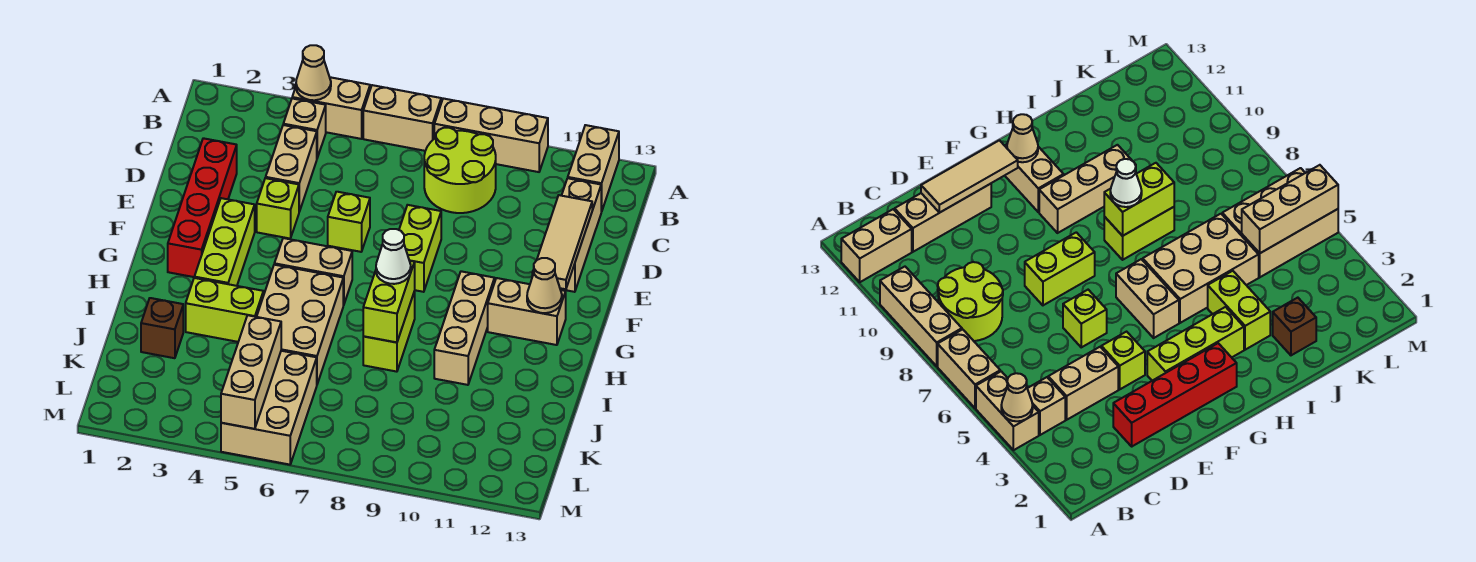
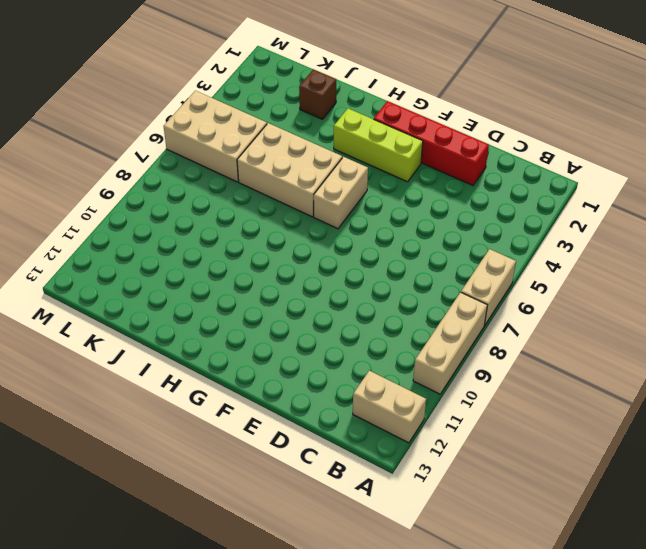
none -> tan 1x2 brick [292,77,370,139]
none -> tan 1x1 brick [283,98,326,158]
none -> lime 2x2 round brick [424,128,496,213]

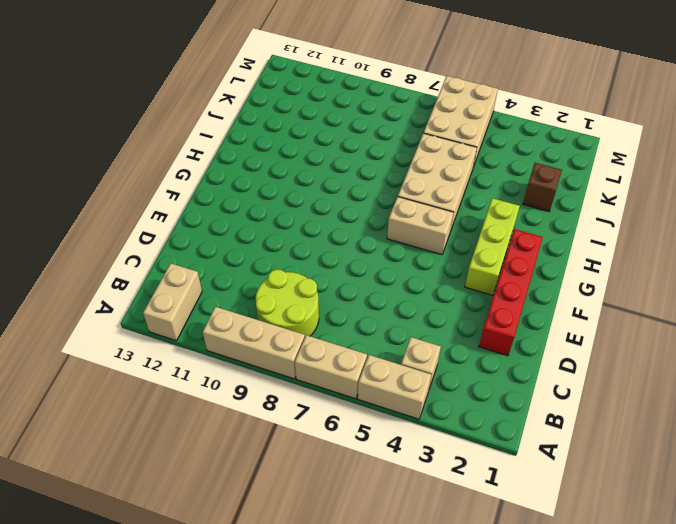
none -> tan 1x2 brick [266,125,317,212]
none -> tan 1x3 brick [560,178,601,292]
none -> lime 1x1 brick [257,178,299,238]

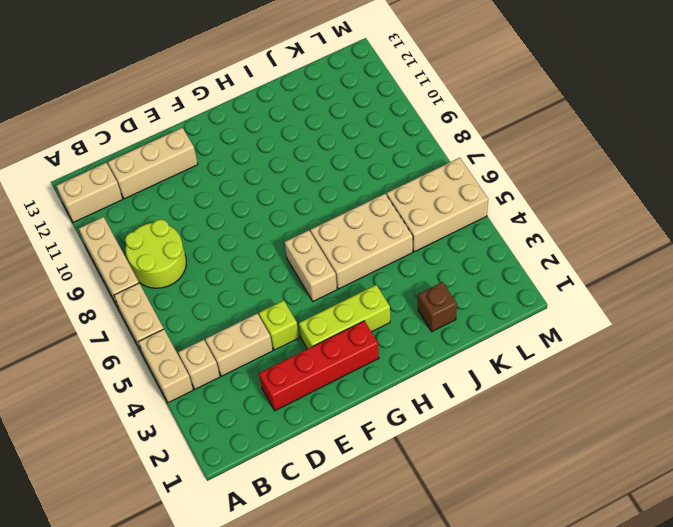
none -> lime 1x1 brick [328,192,370,252]
none -> lime 1x2 brick [399,205,441,292]
none -> tan 1x3 brick [434,271,495,385]

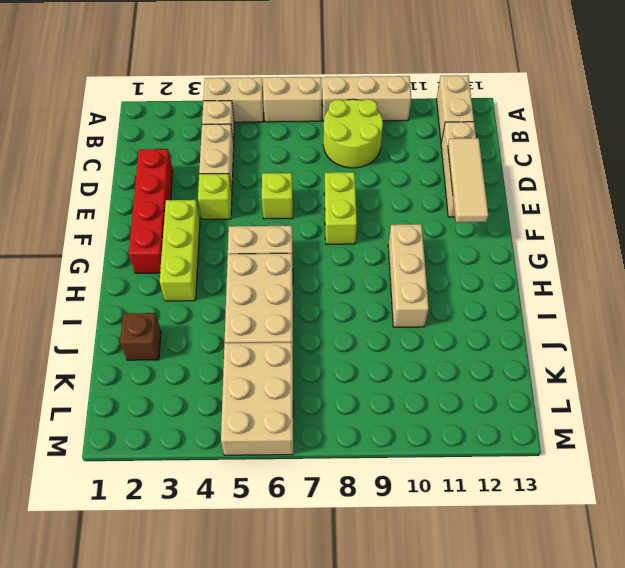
none -> tan 1x2 brick [488,278,566,345]
none -> lime 1x2 brick [363,291,415,372]
none -> lime 1x2 brick [186,278,263,342]

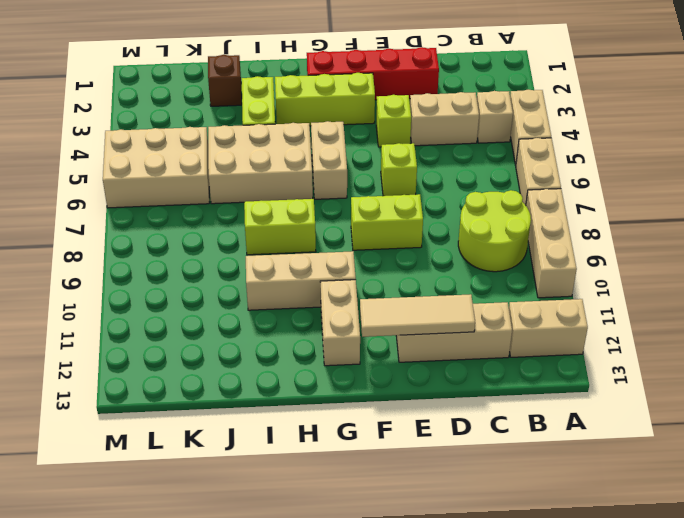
none -> tan 1x1 cone [296,45,331,100]
none -> tan 1x1 cone [527,258,562,313]
none -> lime 1x2 brick [363,261,415,342]

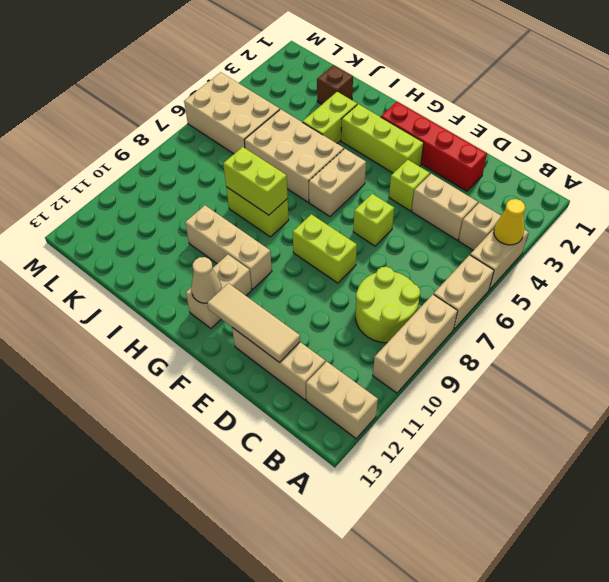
yellow 1x1 cone [494,199,525,245] -> tan 1x1 cone [296,45,331,100]
none -> tan 1x3 brick [221,315,281,429]
none -> white 1x1 cone [376,229,411,284]

